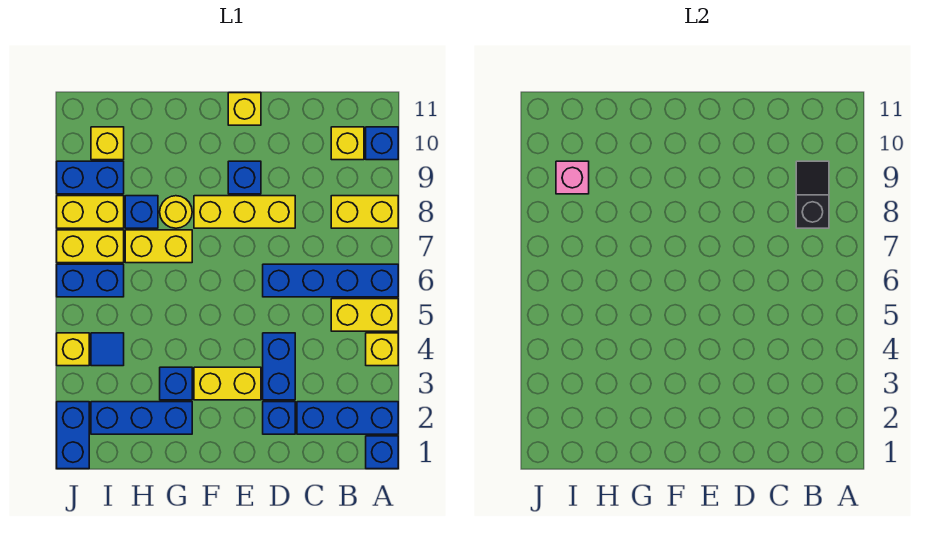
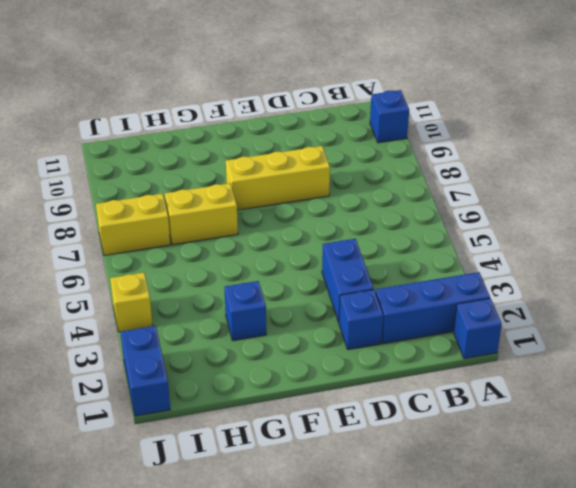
none -> yellow 1x1 brick [366,333,398,366]
none -> yellow 1x2 brick [331,299,398,331]
none -> blue 1x4 brick [263,264,398,297]

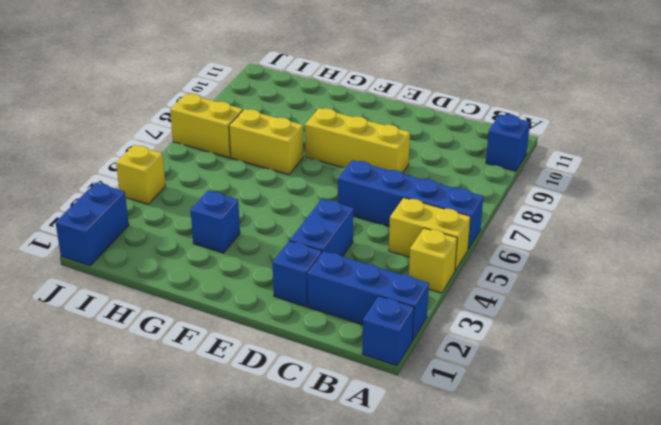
none -> yellow 1x2 brick [331,196,398,228]
none -> yellow 1x1 brick [331,127,364,160]
none -> yellow 1x2 brick [194,367,261,400]

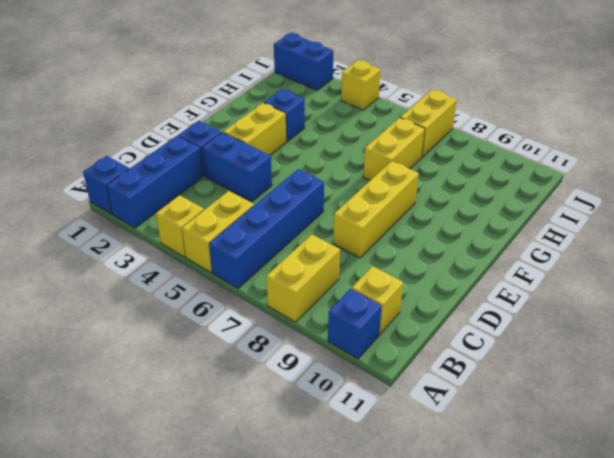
none -> blue 1x1 brick [228,161,261,194]
none -> yellow 1x1 brick [228,93,261,125]
none -> blue 1x3 brick [91,402,192,434]

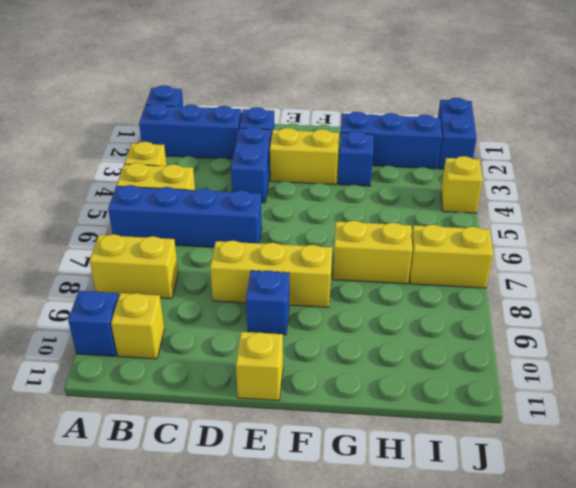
none -> yellow 1x1 round brick [160,196,192,228]
none -> blue 1x1 brick [125,196,158,228]
none -> blue 1x1 tile [91,333,124,366]

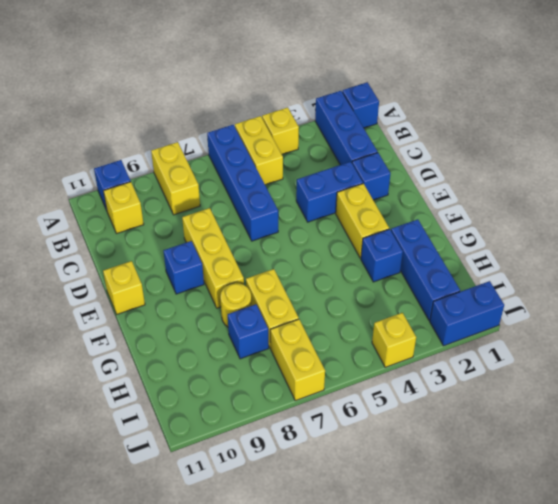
none -> blue 1x1 tile [91,333,124,366]
none -> blue 1x2 brick [57,264,124,297]
none -> yellow 1x2 brick [57,196,124,228]

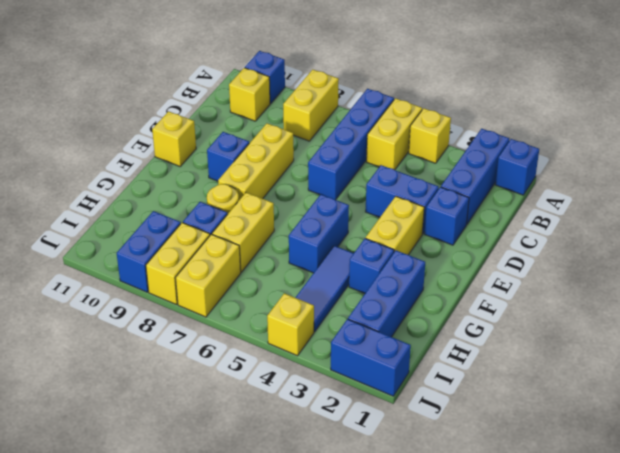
blue 1x2 brick [289,194,349,273] -> blue 1x2 brick moved to [57,264,124,297]
blue 1x3 tile [295,246,354,332] -> blue 1x1 tile [91,333,124,366]
none -> yellow 1x1 brick [91,127,124,160]
none -> black 1x2 slope [796,161,829,228]
none -> pink 1x1 brick [556,161,589,194]

